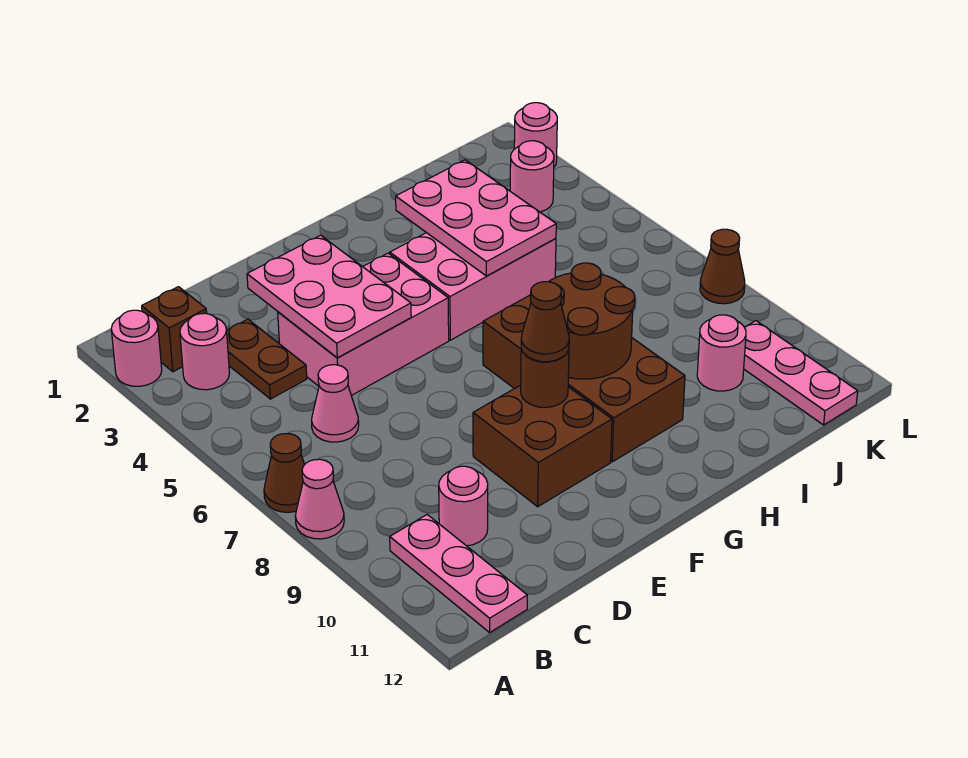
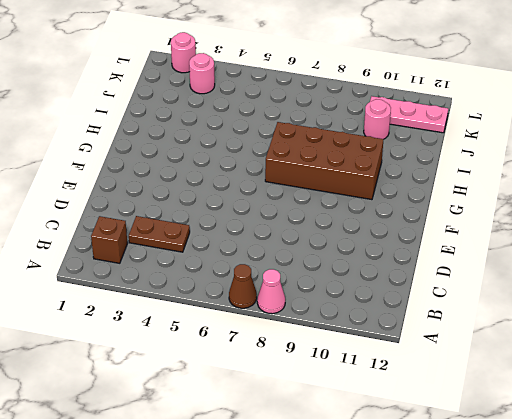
none -> pink 1x1 round brick [111,310,162,386]
none -> pink 1x1 round brick [180,313,229,390]
none -> pink 1x3 plate [390,515,527,632]

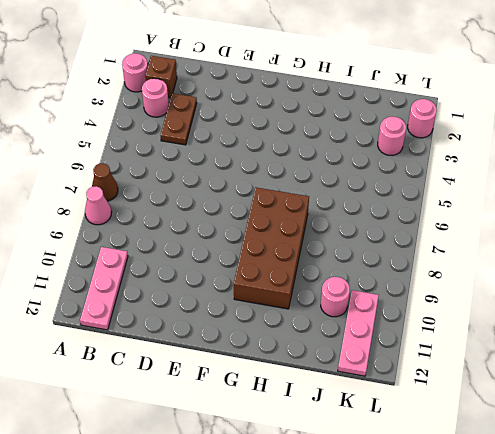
none -> pink 1x1 cone [311,365,359,442]
none -> pink 1x1 round brick [439,466,488,546]
none -> pink 2x3 brick [278,253,449,396]

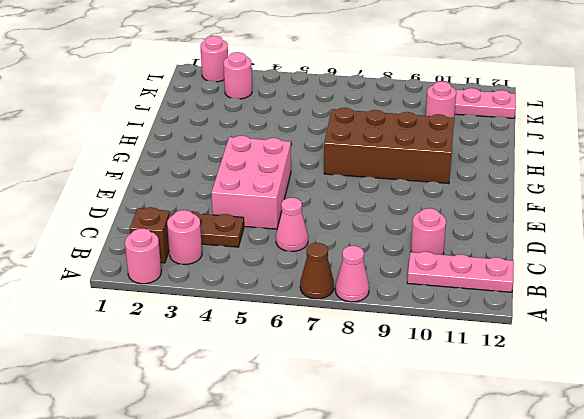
none -> brown 2x2 brick [473,385,612,507]
none -> pink 2x3 brick [390,233,556,340]
none -> brown 1x1 cone [700,229,745,304]

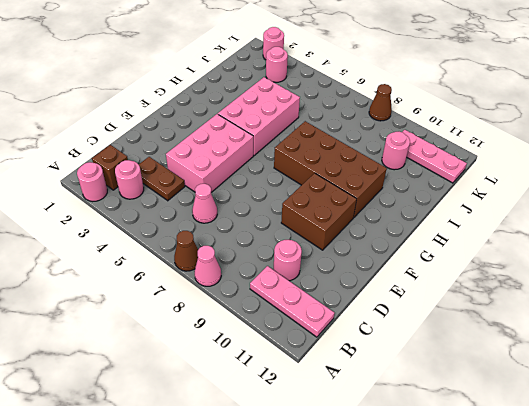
none -> pink 2x3 plate [247,235,411,358]
none -> brown 1x1 round brick [521,349,569,408]
none -> brown 2x2 round brick [549,263,635,379]

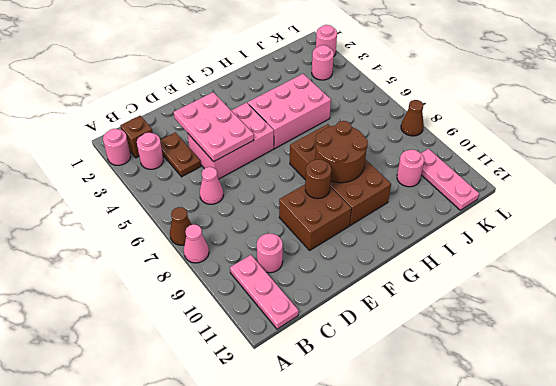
none -> pink 2x3 plate [396,160,556,276]
none -> brown 1x1 cone [521,282,569,362]

